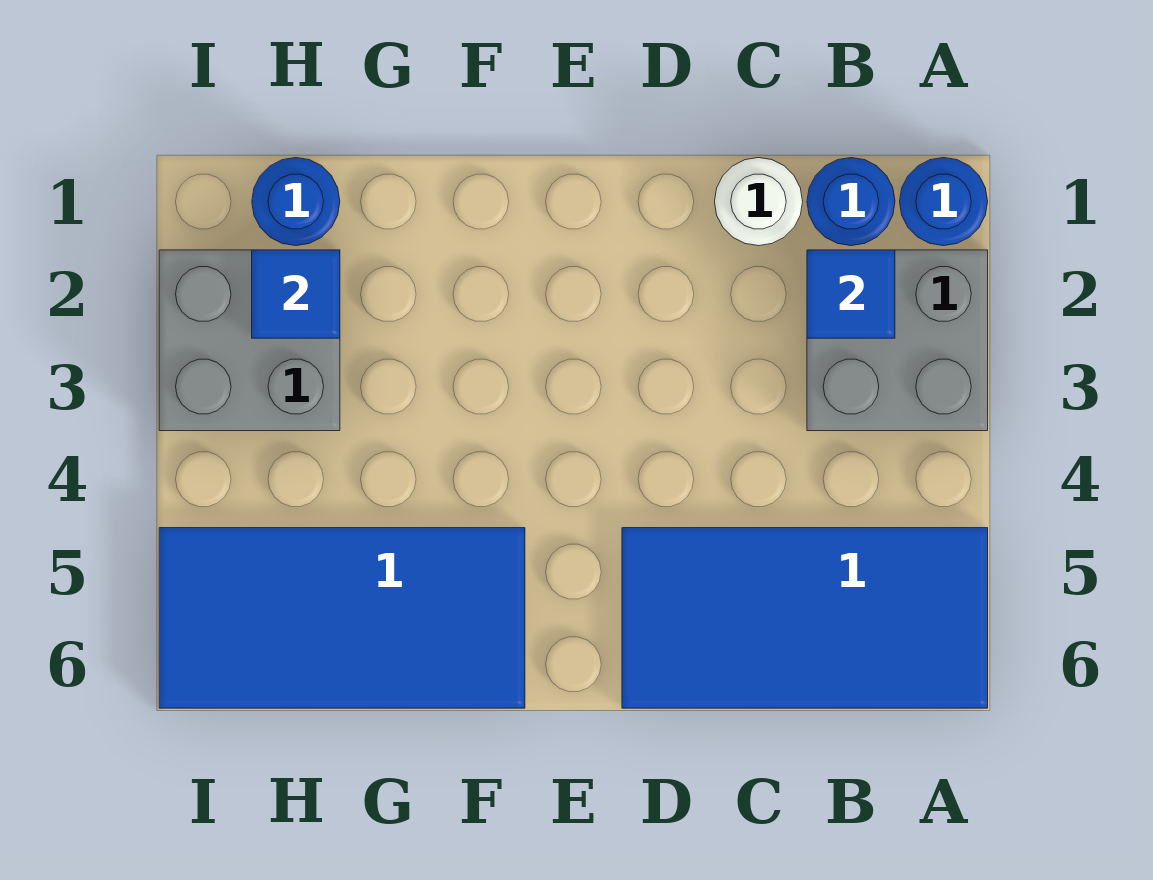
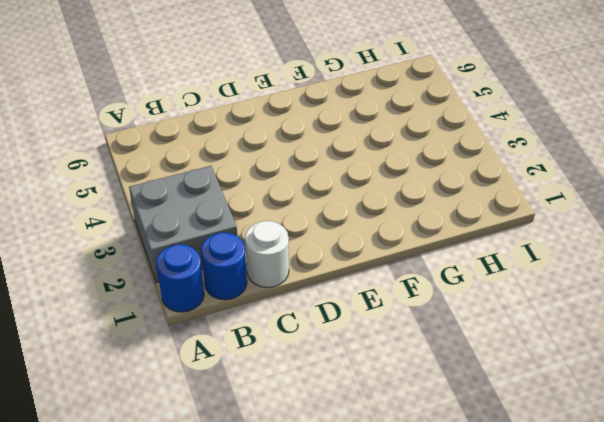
none -> blue 2x4 tile [622,528,988,708]
none -> blue 2x4 tile [159,528,525,708]

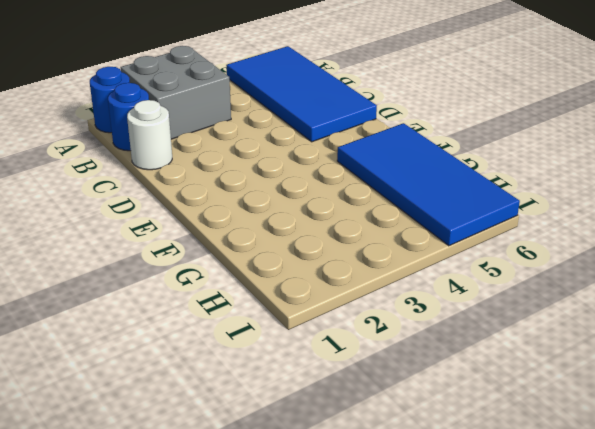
none -> blue 1x1 round brick [252,158,340,246]
none -> grey 2x2 brick [159,250,340,431]

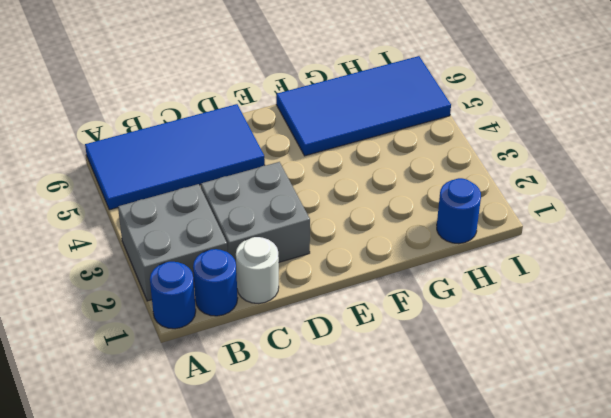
grey 2x2 brick [201,162,310,262] -> grey 2x2 brick moved to [159,250,340,431]
none -> blue 1x1 tile [807,250,895,338]
none -> blue 1x1 tile [252,250,340,338]

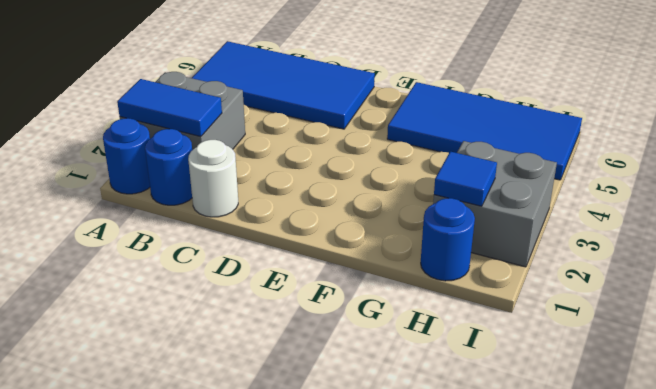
blue 1x2 tile [117,79,222,137] -> blue 1x1 tile [807,250,895,338]

